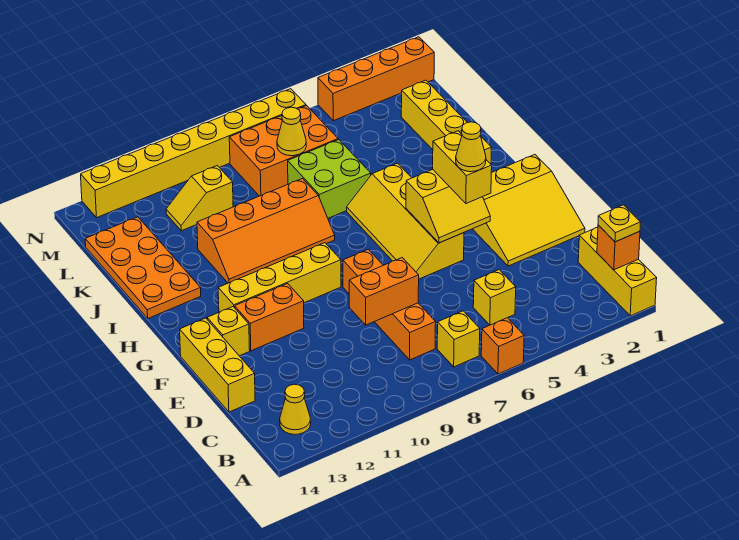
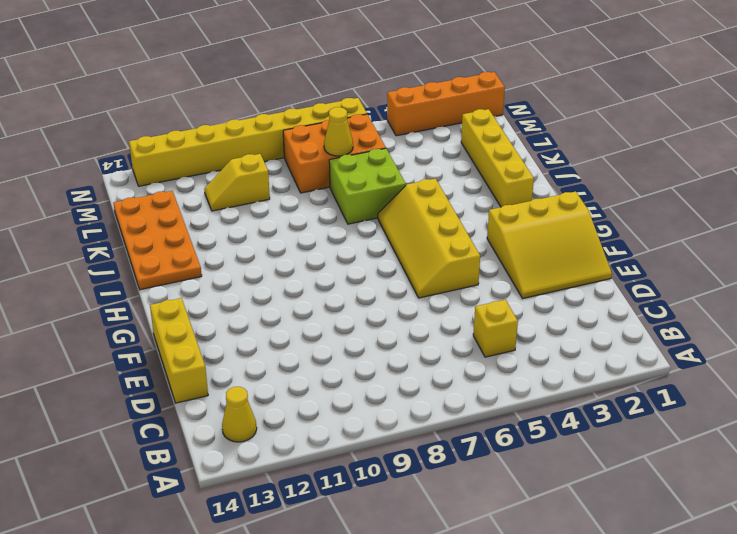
none -> yellow 1x3 brick [578,227,657,316]
none -> orange 1x1 brick [481,318,524,374]
none -> yellow 1x1 brick [437,311,480,367]

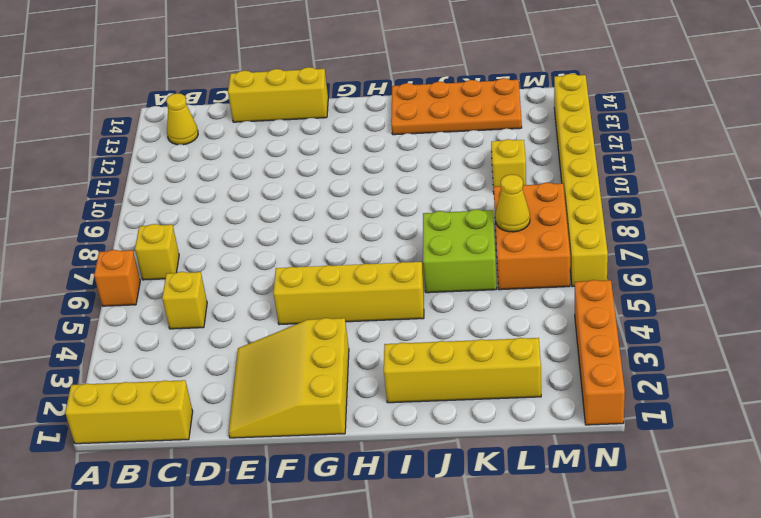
none -> orange 1x4 brick [343,249,436,360]
none -> orange 1x2 brick [235,283,304,351]
none -> yellow 1x1 brick [207,307,250,356]

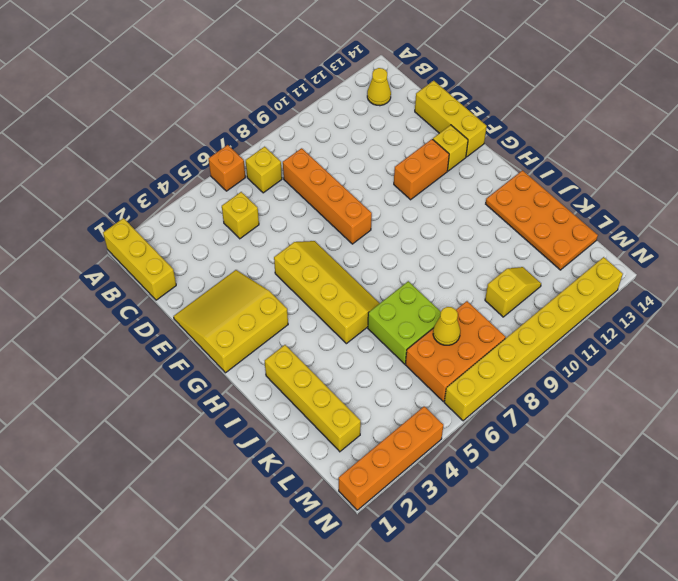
none -> yellow 1x4 brick [218,243,341,312]
none -> orange 2x4 slope [197,179,335,283]
none -> orange 1x1 brick [597,225,640,270]

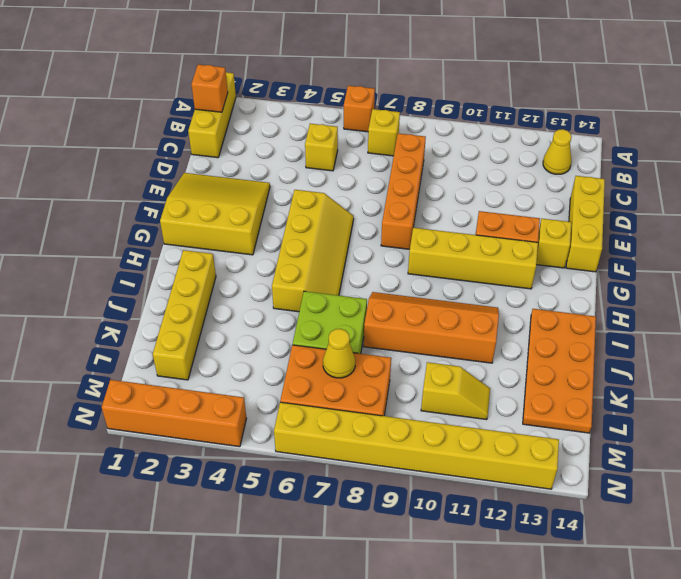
none -> orange 1x2 brick [349,258,419,325]
none -> yellow 2x2 slope [406,170,490,243]
none -> yellow 1x1 plate [598,205,641,242]

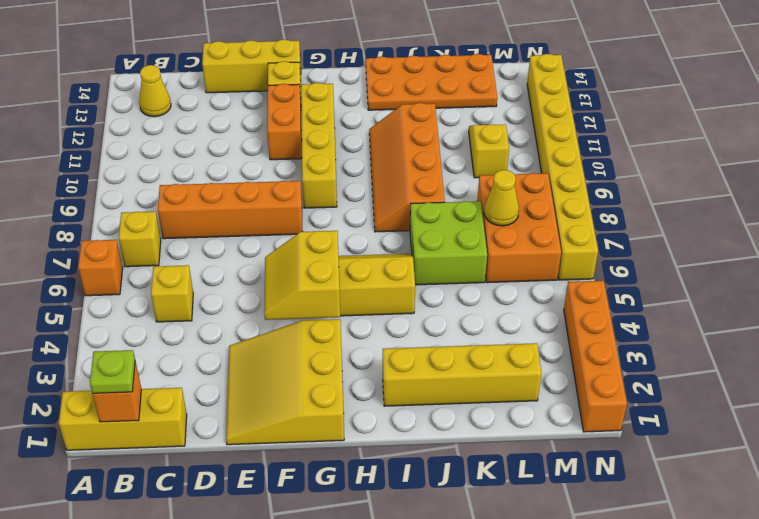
lime 1x1 plate [90,350,135,393] -> yellow 1x1 plate [598,205,641,242]
none -> orange 1x2 brick [349,258,419,325]
none -> yellow 1x2 brick [433,131,492,203]
none -> yellow 1x1 cone [456,122,486,172]

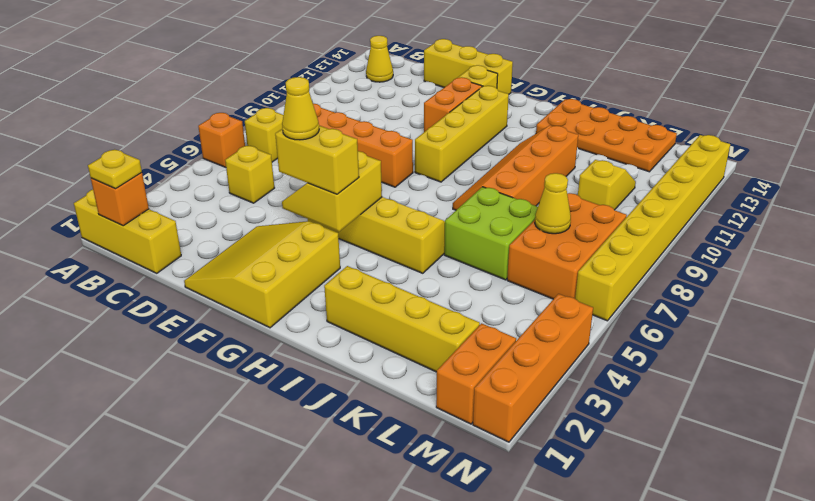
orange 1x2 brick [436,323,516,424] -> orange 1x2 brick moved to [349,258,419,325]

